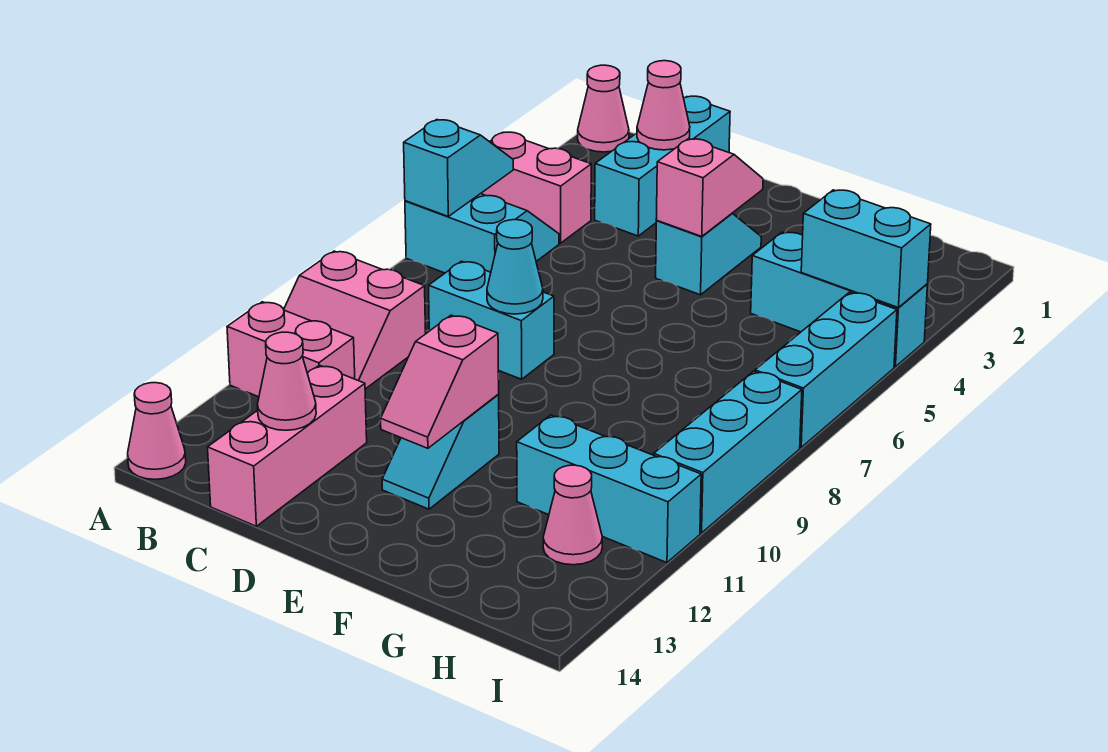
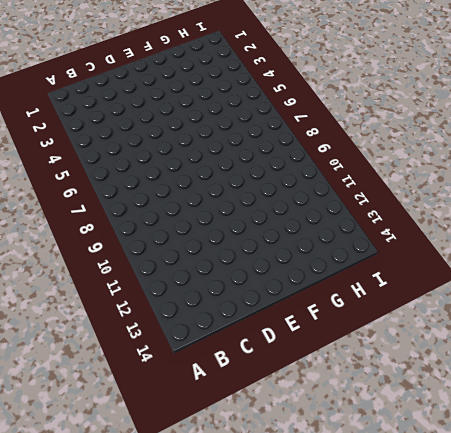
none -> pink 1x1 cone [578,65,629,152]
none -> pink 1x2 brick [481,132,591,243]
none -> cyan 2x2 slope [405,194,559,273]

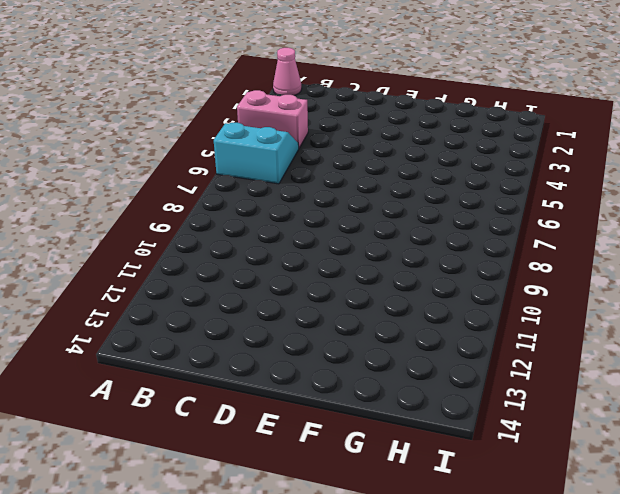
none -> pink 2x2 slope [284,251,426,389]
none -> pink 1x2 brick [227,302,355,397]
none -> pink 1x1 cone [128,383,186,479]

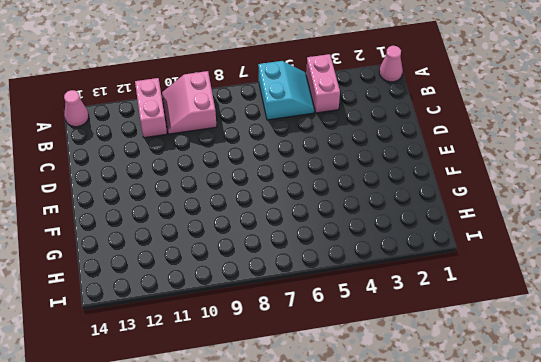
none -> cyan 1x3 brick [595,96,730,236]
none -> cyan 1x2 brick [429,261,554,379]
none -> pink 1x3 brick [208,365,367,526]

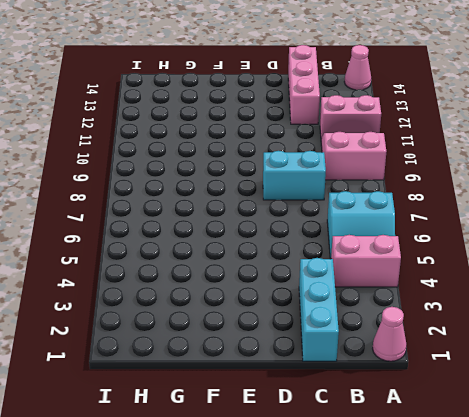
none -> cyan 1x2 slope [656,213,761,295]
none -> cyan 1x2 slope [382,395,499,509]
none -> cyan 1x3 brick [751,232,928,367]

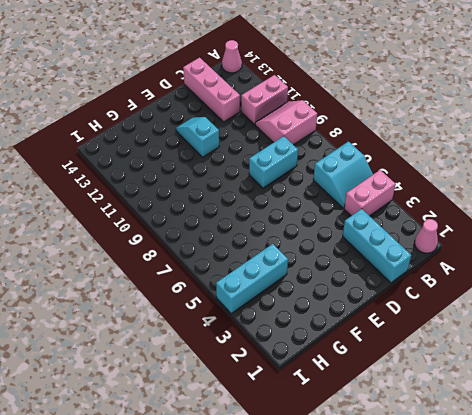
none -> cyan 1x2 slope [656,213,761,295]
none -> cyan 1x3 brick [517,415,701,563]
none -> pink 1x1 cone [543,465,602,565]

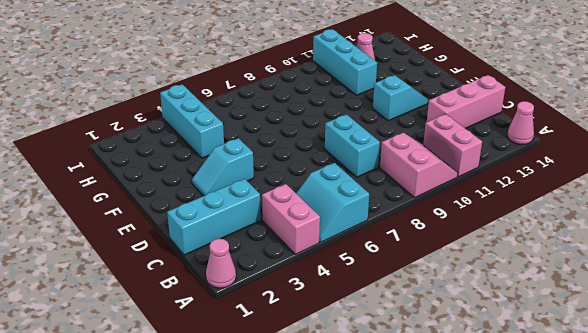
none -> cyan 1x3 brick [755,292,897,447]
none -> cyan 1x3 brick [654,371,802,533]
none -> cyan 1x2 slope [404,120,513,216]

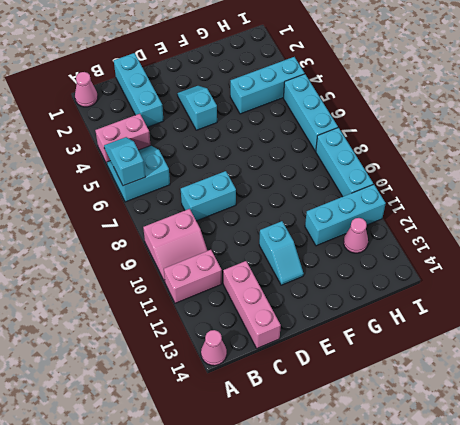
none -> pink 1x1 cone [637,61,690,150]
none -> pink 1x1 cone [257,332,316,430]
none -> cyan 1x1 cone [487,220,543,314]

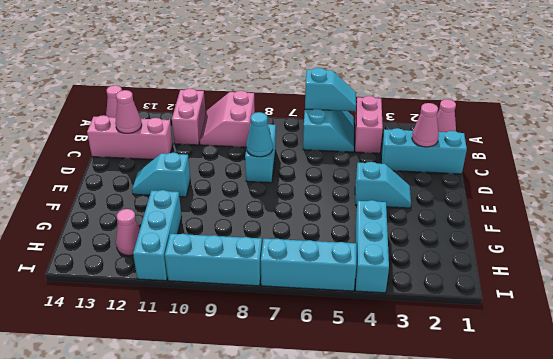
none -> pink 1x2 slope [656,139,763,237]
none -> pink 1x2 slope [381,315,499,448]
none -> cyan 1x2 brick [801,190,931,308]

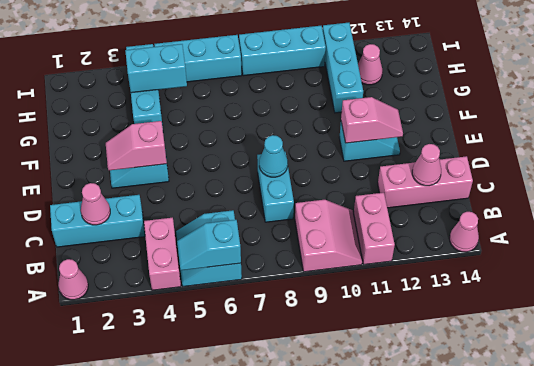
cyan 1x2 brick [125,44,187,93] -> cyan 1x2 brick turned to [801,190,931,308]

